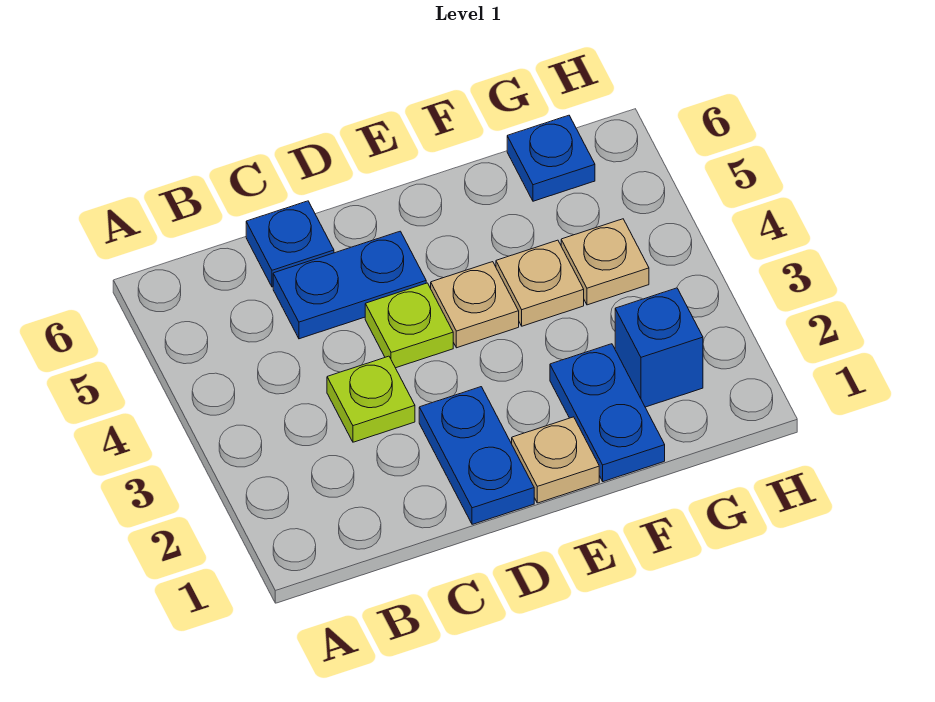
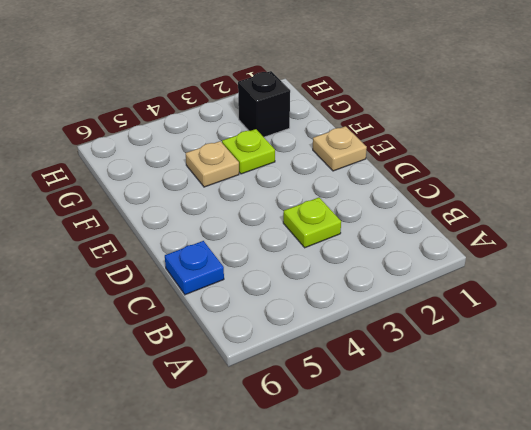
lime 1x1 plate [222,129,275,174] -> lime 1x1 plate moved to [365,283,453,368]
black 1x1 brick [238,71,290,137] -> blue 1x1 brick [615,288,703,407]
none -> blue 1x2 plate [273,231,426,339]
none -> blue 1x2 plate [419,387,534,524]
none -> tan 1x1 plate [431,262,519,348]

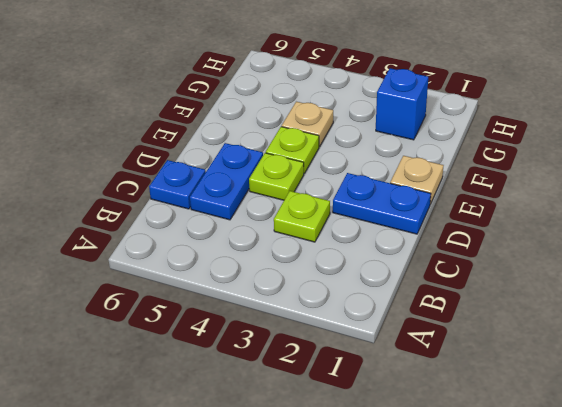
lime 1x1 plate [266,127,319,173] -> tan 1x1 plate [431,262,519,348]
none -> blue 1x2 plate [550,344,665,482]
none -> tan 1x1 plate [561,219,649,305]
none -> blue 1x1 plate [507,115,595,201]

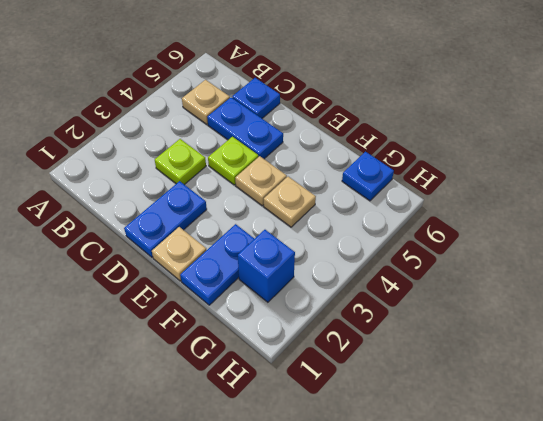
tan 1x1 plate [182,80,230,124] -> tan 1x1 plate moved to [561,219,649,305]

